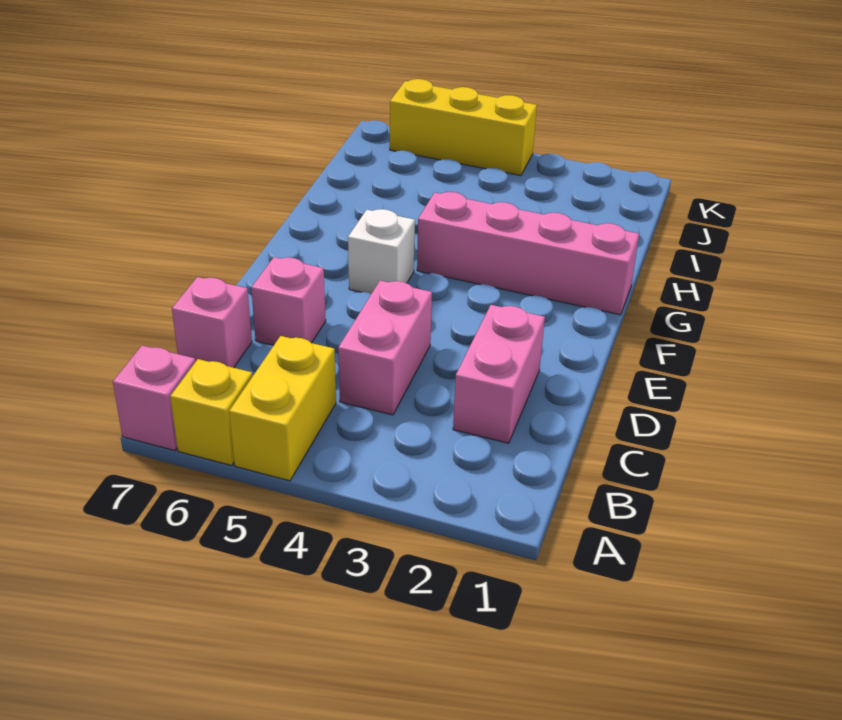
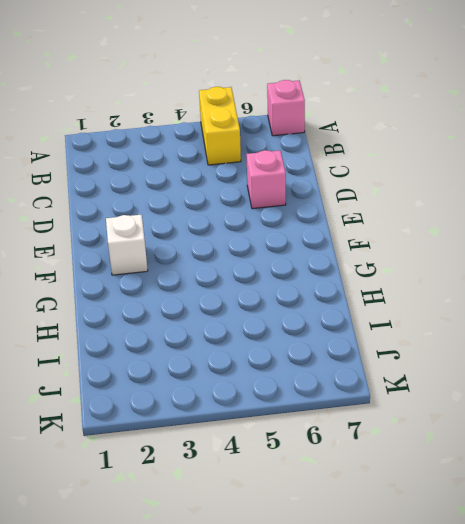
white 1x1 brick [106,215,148,275] -> white 1x1 brick moved to [348,209,415,294]
none -> yellow 1x1 brick [170,359,253,466]
none -> pink 1x2 brick [453,305,545,443]

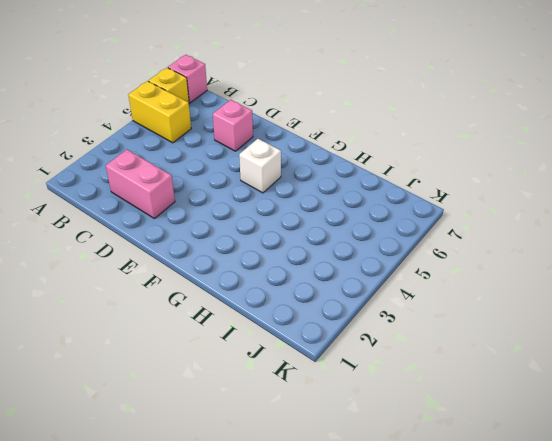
none -> pink 1x2 brick [338,280,432,415]
none -> pink 1x1 brick [172,277,252,368]

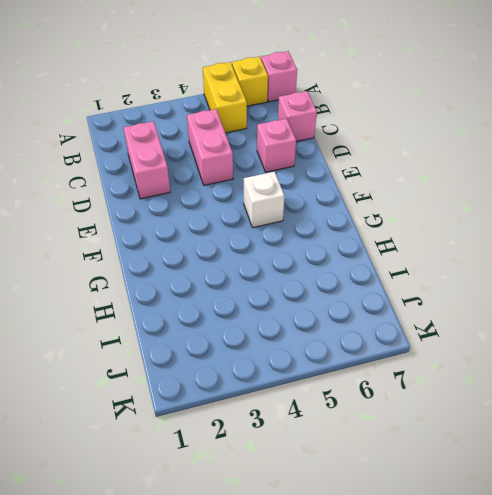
none -> pink 1x4 brick [417,192,639,315]
none -> yellow 1x3 brick [390,79,537,175]

